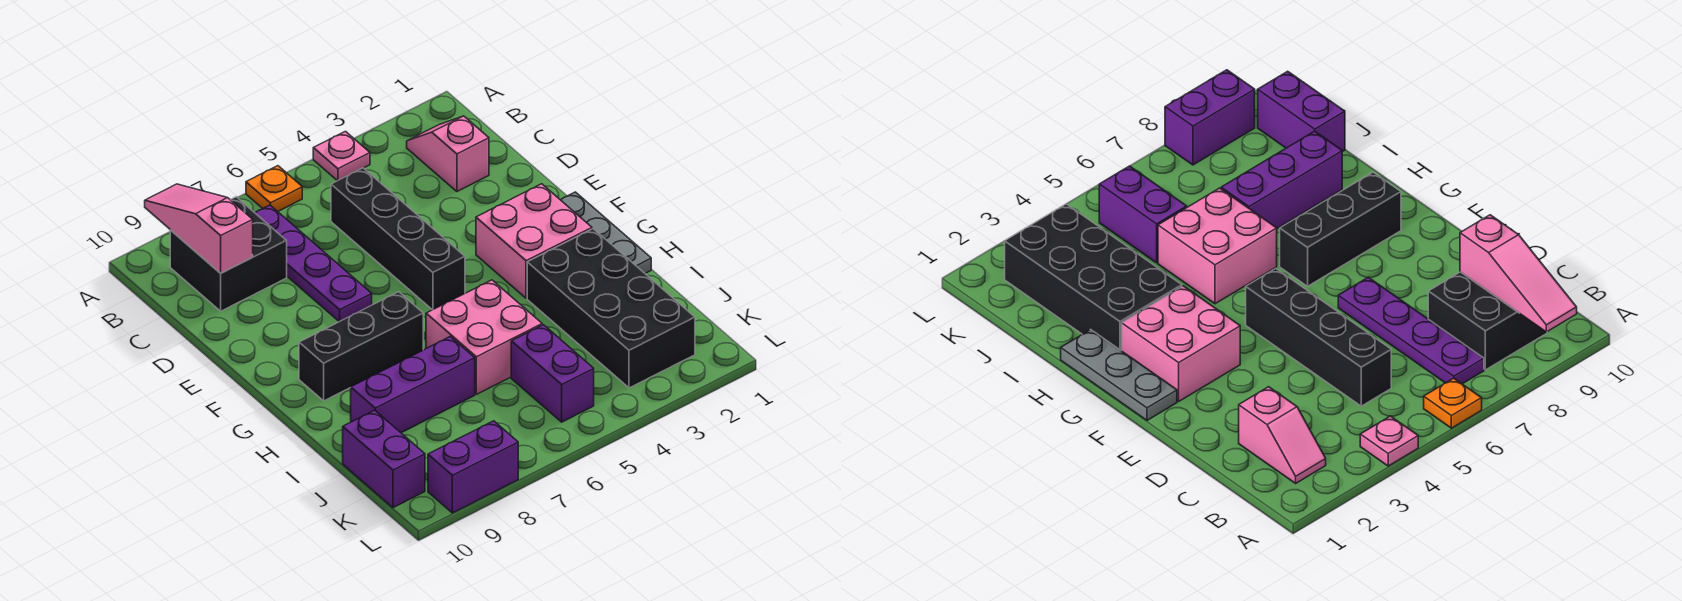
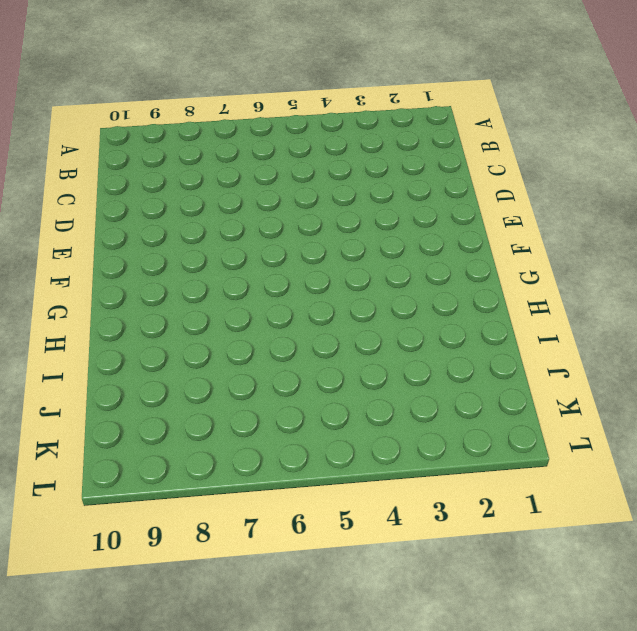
none -> pink 1x1 plate [313,131,370,181]
none -> orange 1x1 plate [246,166,302,211]
none -> pink 1x2 slope [407,116,489,191]

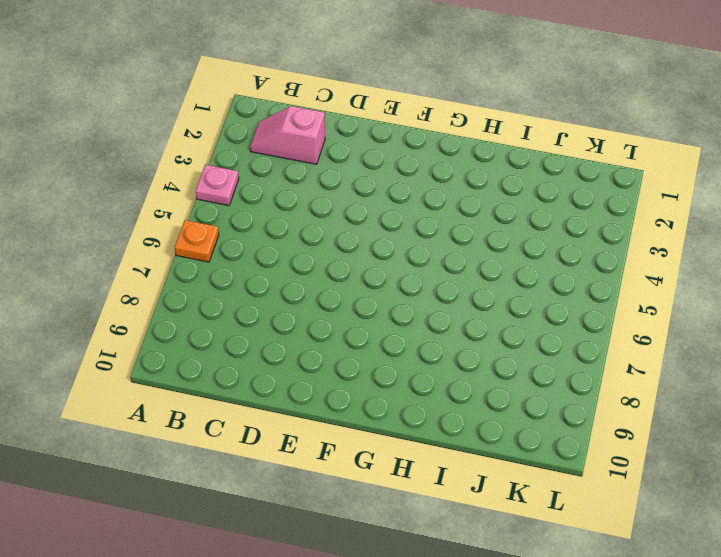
none -> purple 1x4 plate [255,205,372,322]
none -> black 2x2 brick [170,197,287,311]
none -> black 1x4 brick [331,168,465,310]

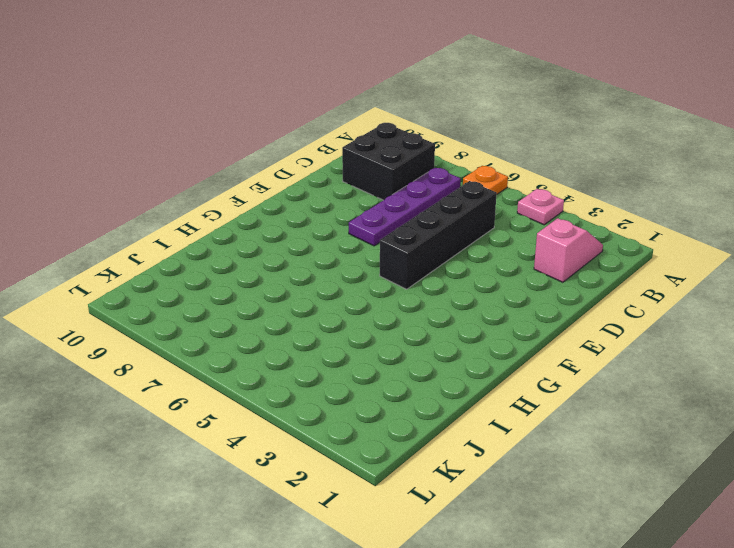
none -> grey 1x3 plate [561,192,651,273]
none -> pink 2x2 brick [476,184,592,298]
none -> black 1x3 brick [299,292,423,401]

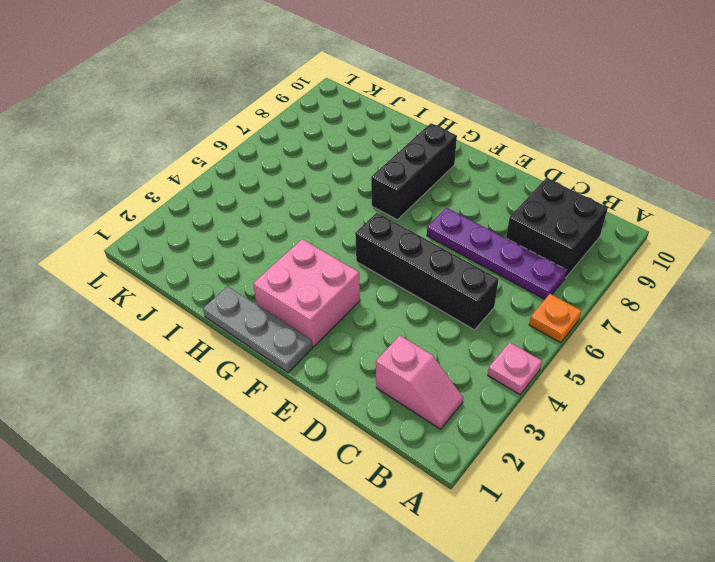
none -> black 2x4 brick [527,229,695,388]
none -> pink 2x2 brick [426,280,542,394]
none -> purple 1x3 brick [351,337,475,433]

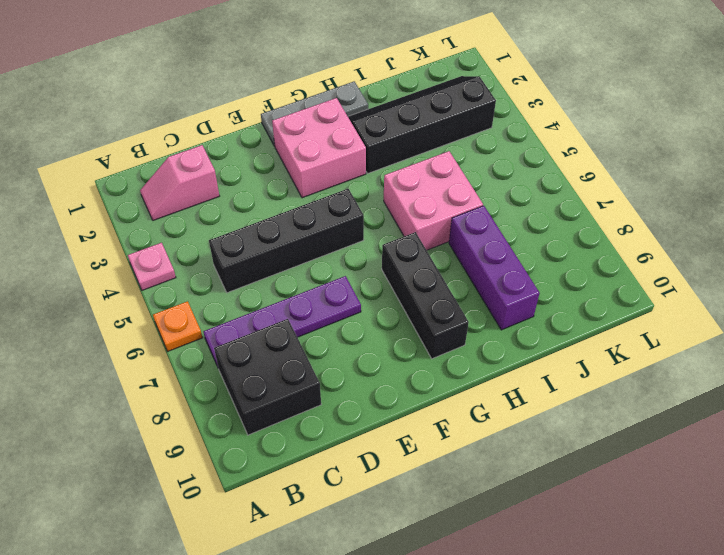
black 2x4 slope [348,76,496,173] -> black 2x4 brick [527,229,695,388]
none -> purple 1x2 brick [511,325,594,422]
none -> purple 1x2 brick [343,410,425,508]
none -> purple 1x2 brick [428,421,518,513]

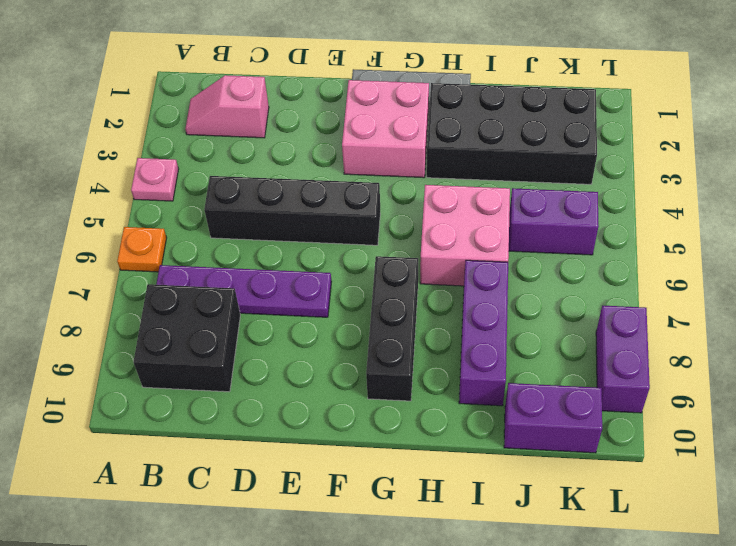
none -> pink 1x3 slope [145,184,253,273]

